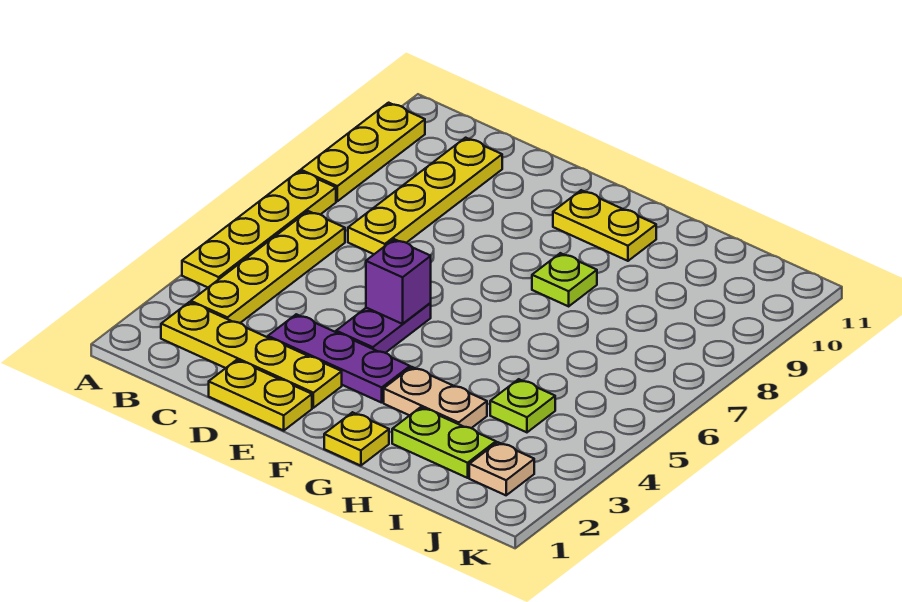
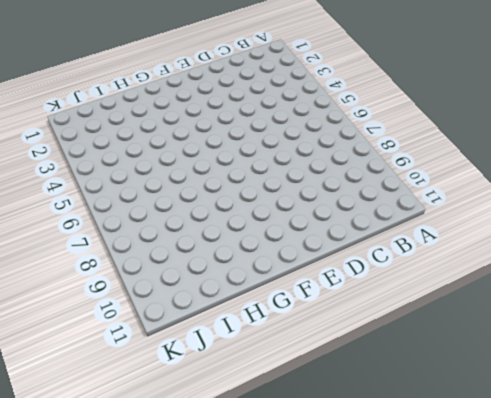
none -> yellow 1x4 plate [182,171,336,287]
none -> yellow 1x3 plate [301,103,425,201]
none -> yellow 1x4 plate [161,302,342,408]

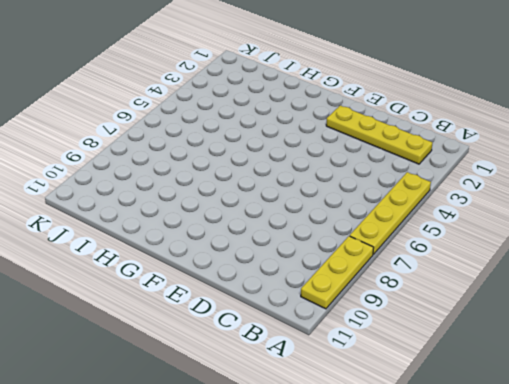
none -> yellow 1x4 plate [191,211,345,323]
none -> yellow 1x4 plate [348,138,502,254]
none -> yellow 1x2 plate [209,360,312,431]

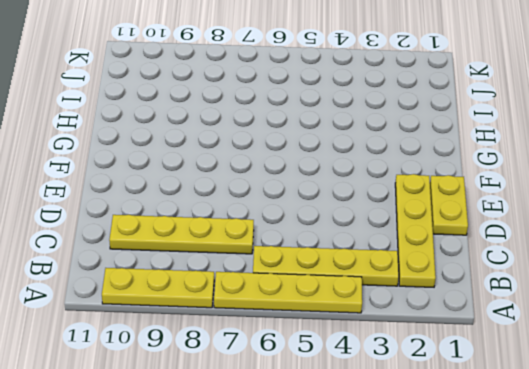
none -> purple 1x3 plate [268,314,410,403]
none -> purple 1x2 plate [336,303,431,353]
none -> yellow 1x2 plate [553,190,656,261]

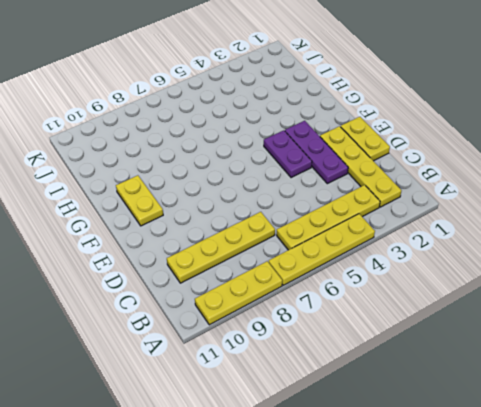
purple 1x2 plate [264,130,312,178] -> purple 1x2 plate turned to [336,303,431,353]
none -> yellow 1x1 plate [324,412,389,466]
none -> tan 1x2 plate [384,367,487,428]
none -> lime 1x1 plate [532,253,597,306]

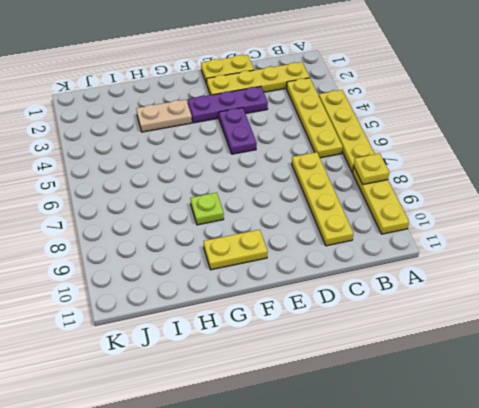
yellow 1x1 plate [354,153,389,185] -> yellow 1x1 plate moved to [324,412,389,466]
none -> lime 1x2 plate [392,407,496,478]
none -> lime 1x1 plate [490,379,555,432]
none -> tan 1x1 plate [469,442,534,495]

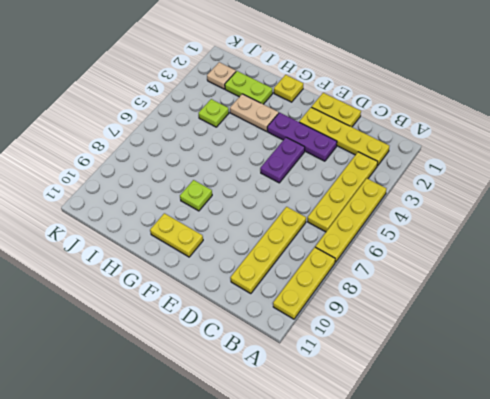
none -> purple 1x1 brick [366,239,431,324]

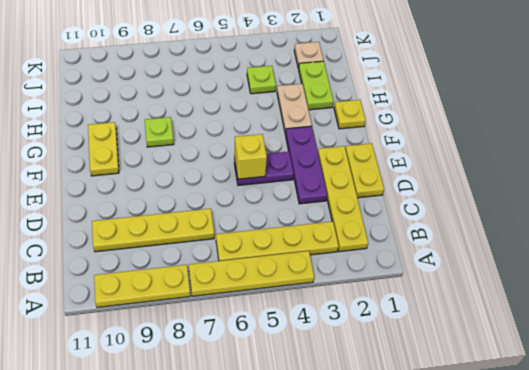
yellow 1x1 brick [234,134,267,179] -> purple 1x1 brick [366,239,431,324]

